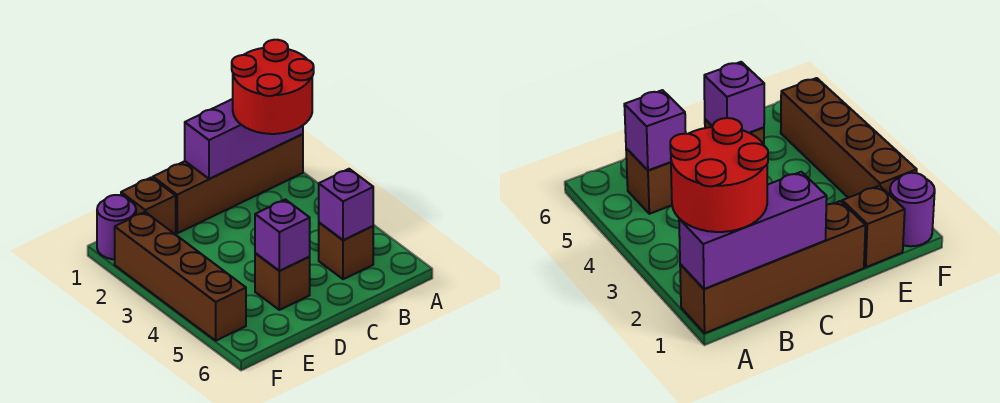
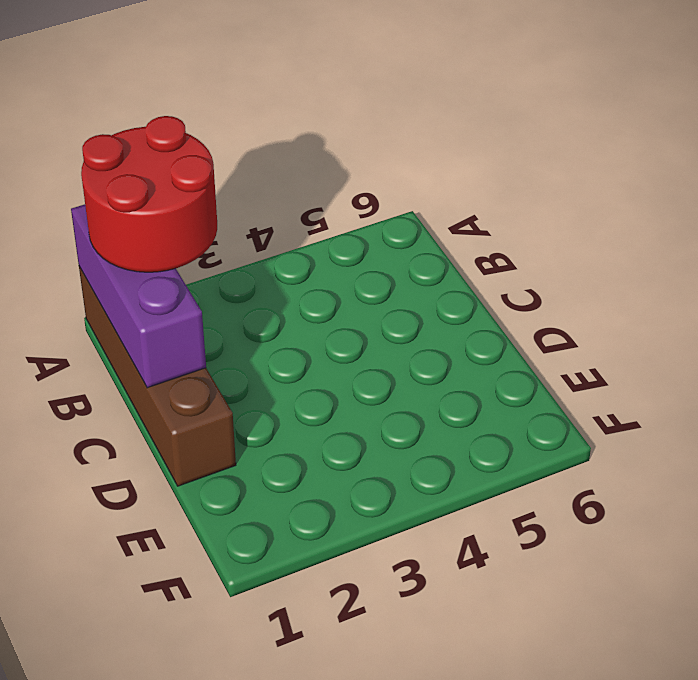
none -> brown 1x1 brick [319,223,373,279]
none -> brown 1x1 brick [255,253,310,310]

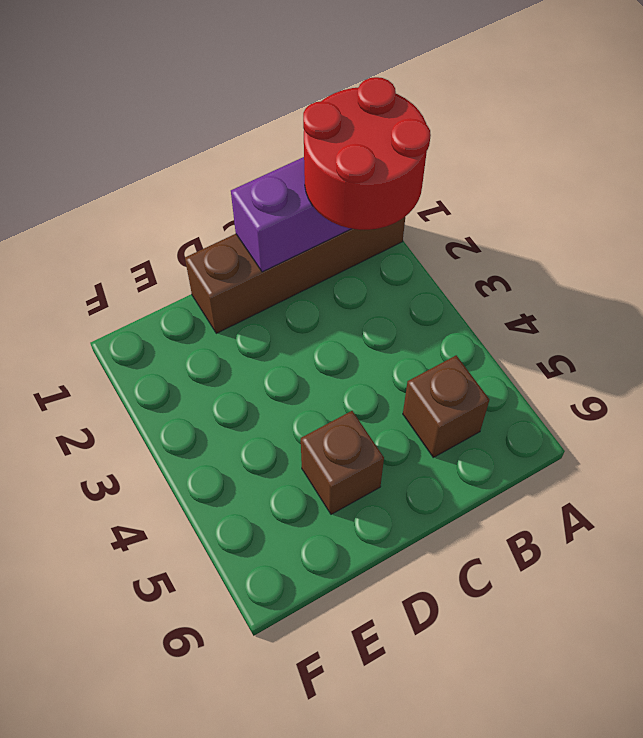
none -> brown 1x1 brick [121,177,176,234]
none -> purple 1x1 round brick [97,195,136,259]

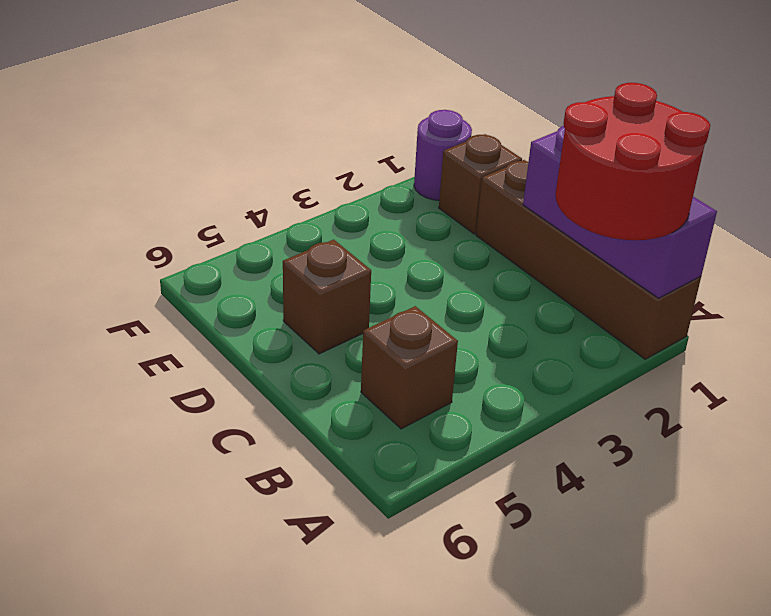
none -> brown 1x4 brick [115,212,246,341]
none -> purple 1x1 brick [319,169,373,240]

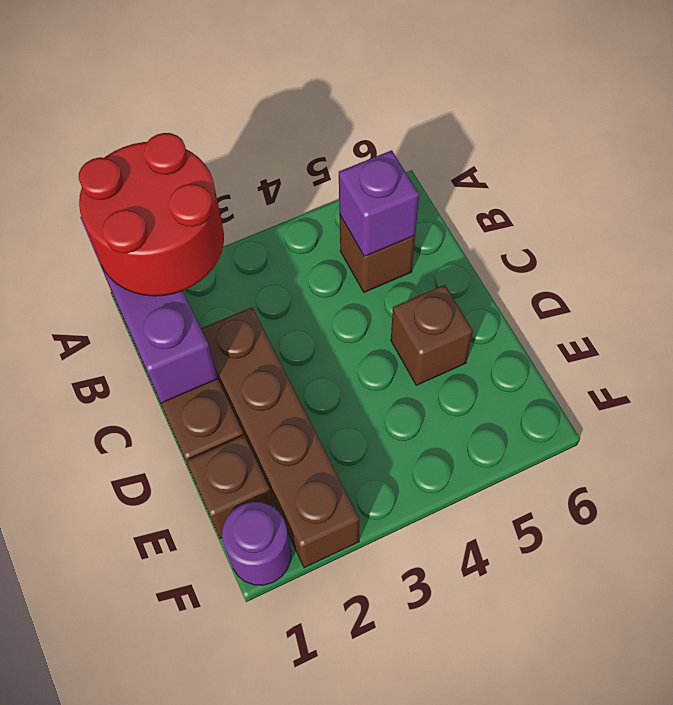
brown 1x4 brick [201,307,360,568] -> brown 1x4 brick turned to [115,212,246,341]
none -> purple 1x1 brick [255,199,310,271]

